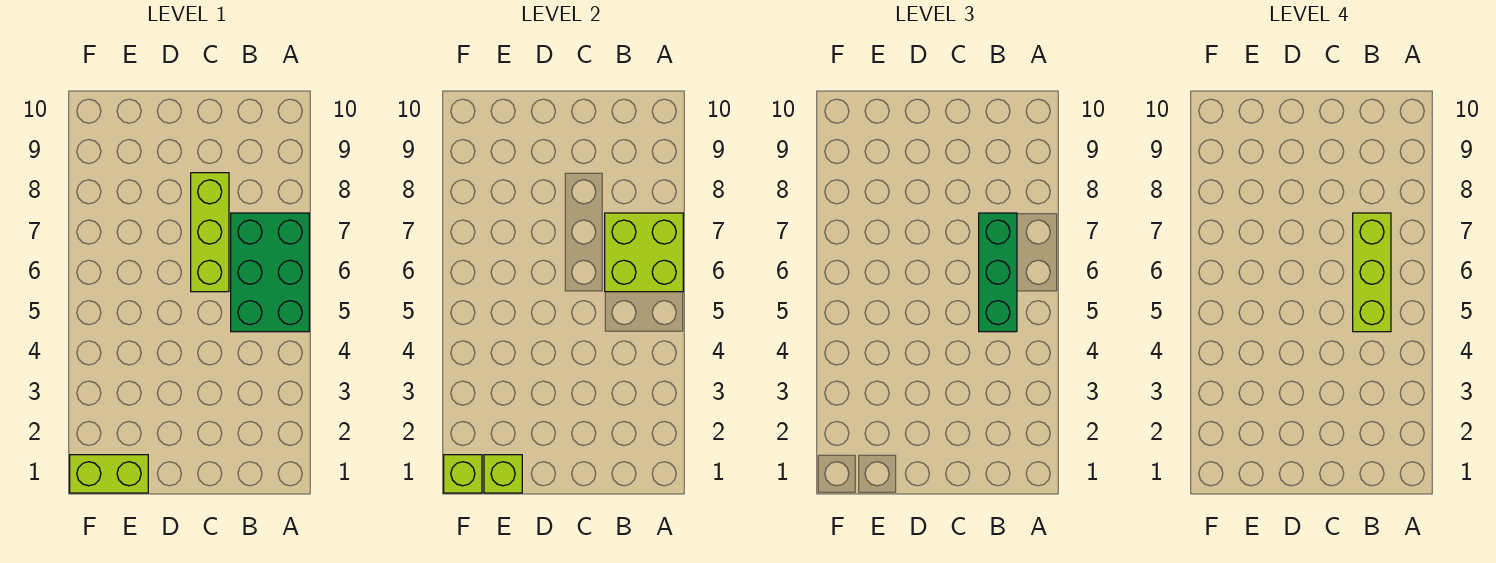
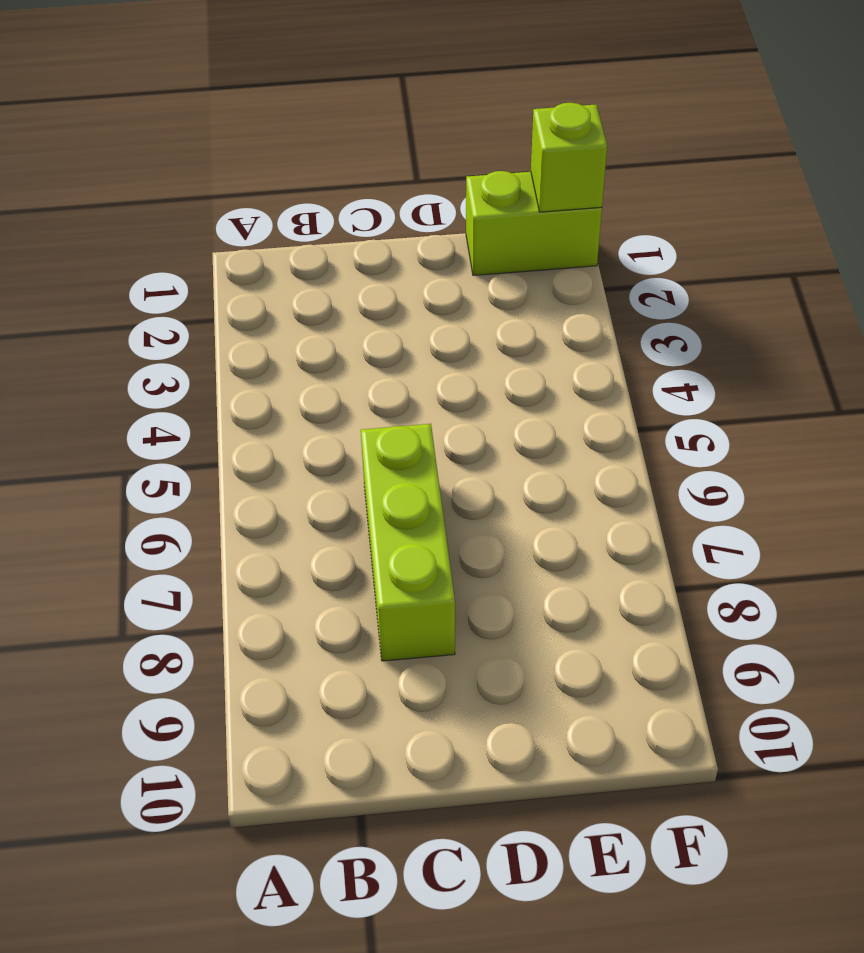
none -> green 2x3 brick [231,213,309,332]
none -> lime 2x2 brick [605,213,683,292]

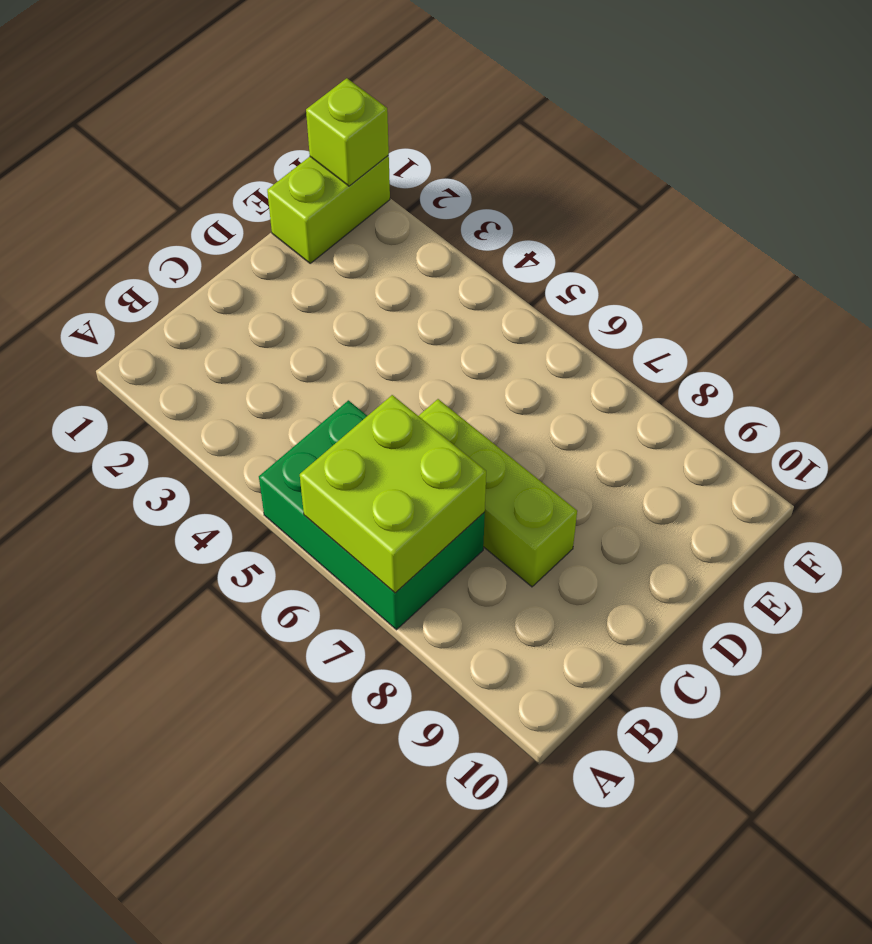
none -> lime 1x1 brick [484,455,522,493]
none -> green 1x3 brick [979,213,1017,332]

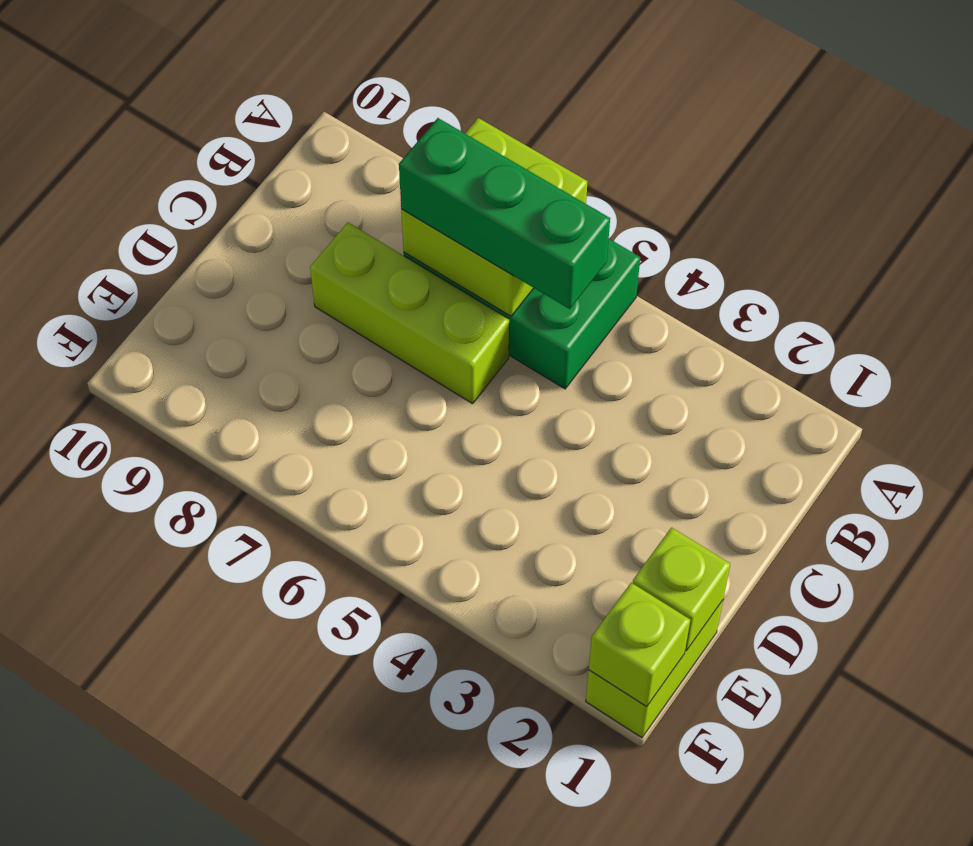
none -> lime 1x3 brick [1353,213,1391,332]

